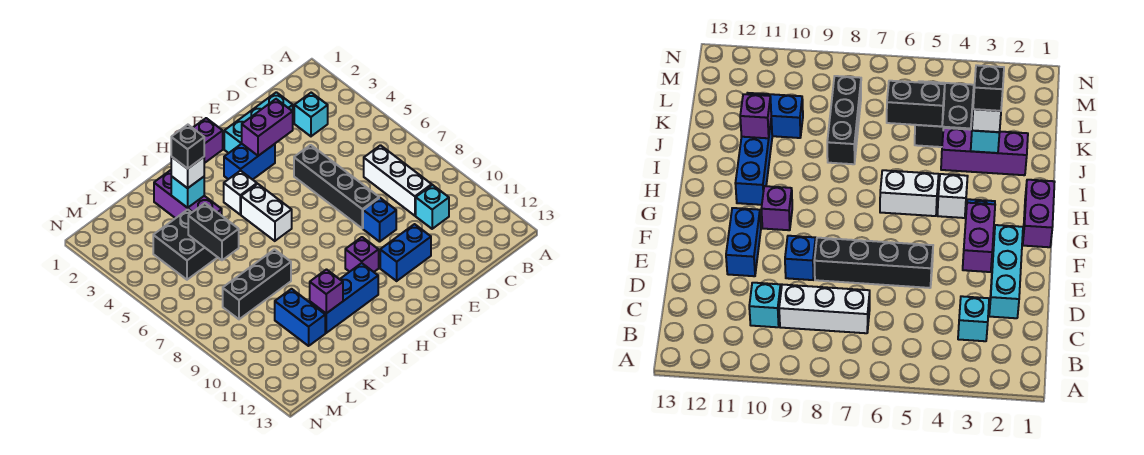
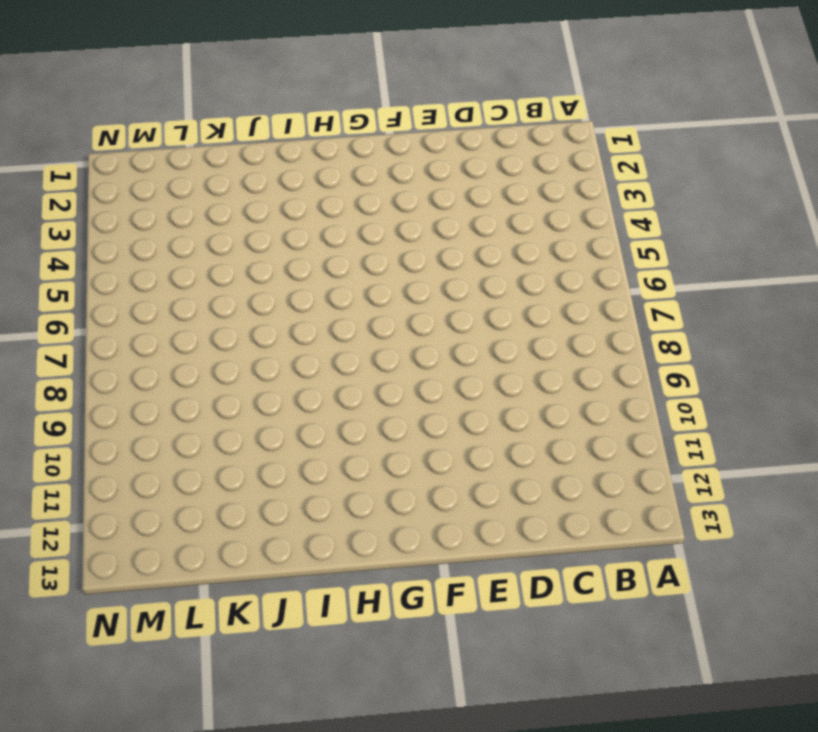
none -> cyan 1x1 brick [294,93,328,136]
none -> white 1x3 brick [364,145,432,216]
none -> cyan 1x1 brick [416,185,449,229]

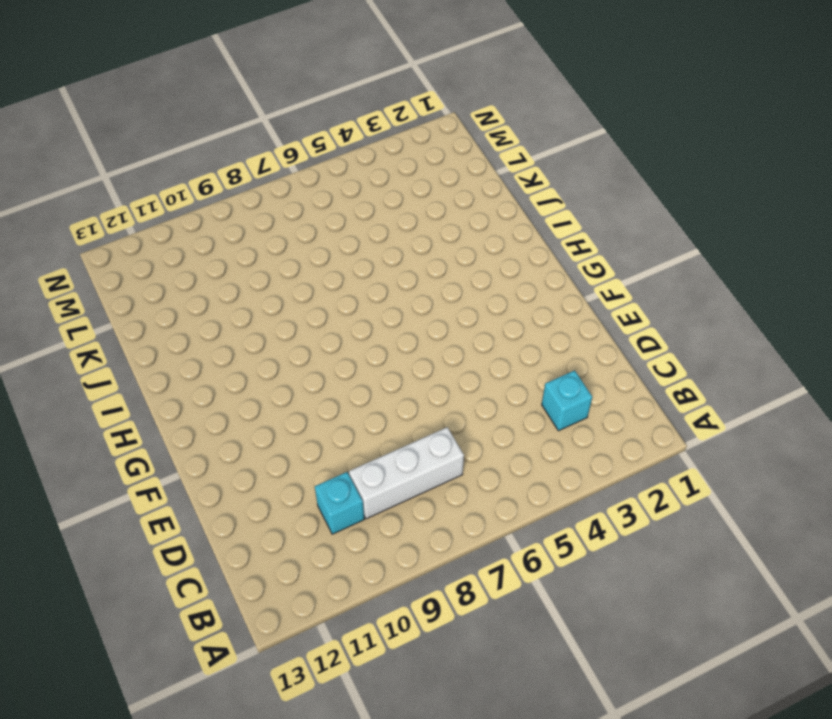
none -> cyan 1x3 brick [224,92,293,153]
none -> black 1x4 brick [294,145,379,228]
none -> blue 1x1 brick [363,198,396,242]

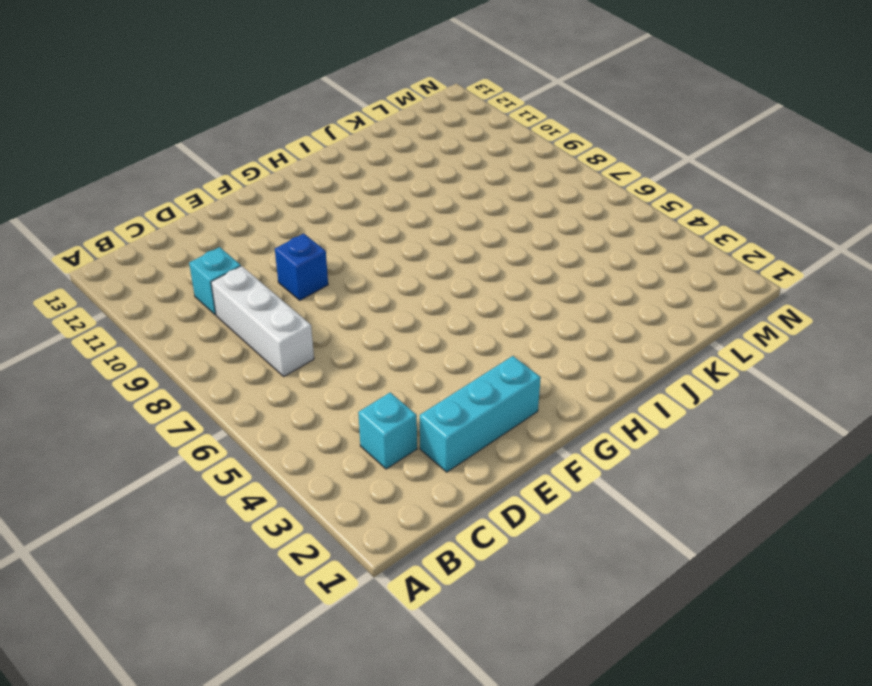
none -> black 1x4 brick [294,145,379,228]
none -> blue 1x2 brick [380,224,431,281]
none -> blue 1x2 brick [224,144,275,180]

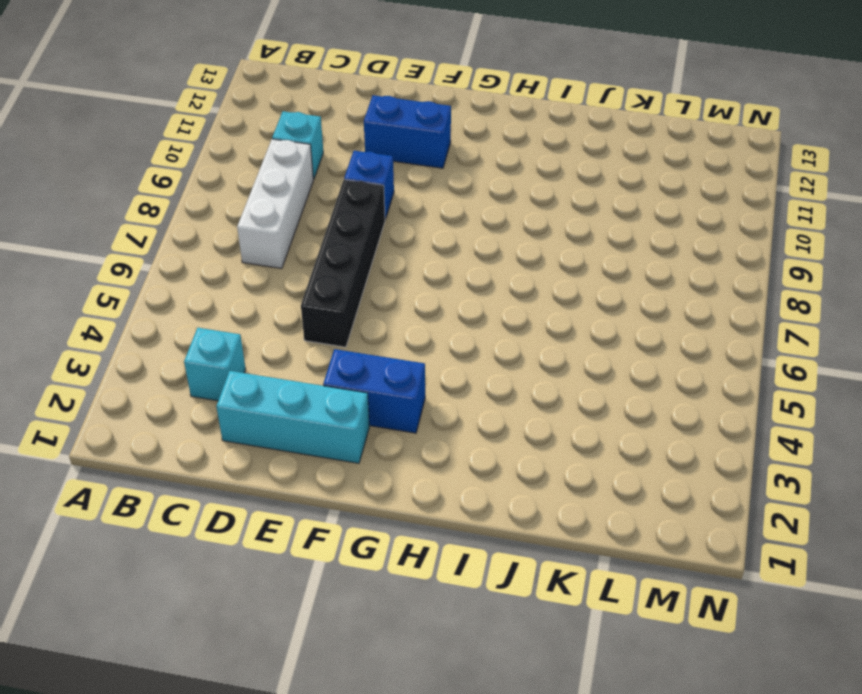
none -> purple 1x2 brick [193,118,223,163]
none -> purple 1x1 brick [345,237,379,272]
none -> white 1x1 brick [224,170,257,214]

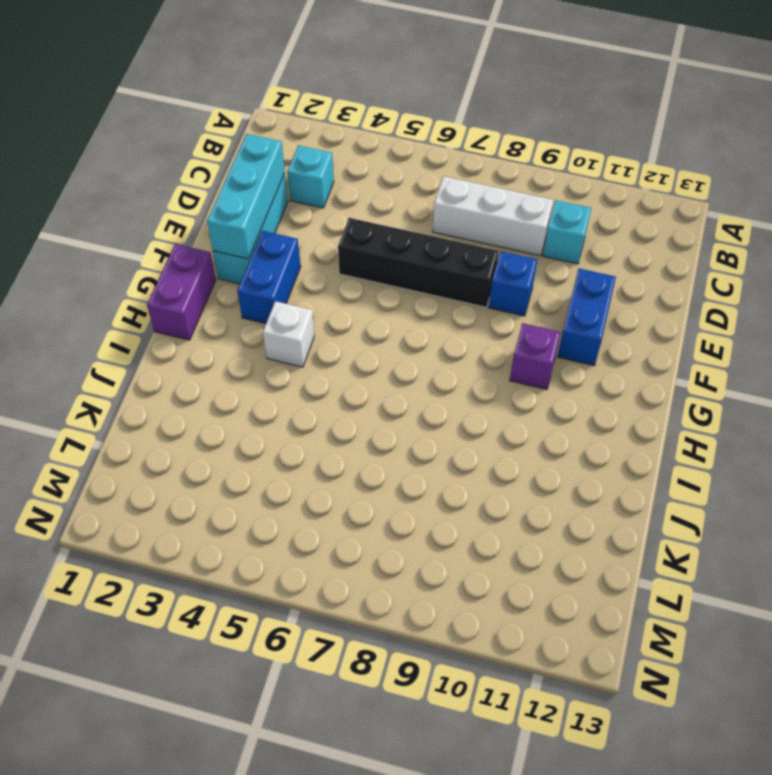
cyan 1x3 brick [207,134,285,259] -> none
none -> white 1x2 brick [241,184,292,241]
none -> blue 1x3 brick [310,263,378,333]
none -> purple 1x3 brick [154,170,222,218]

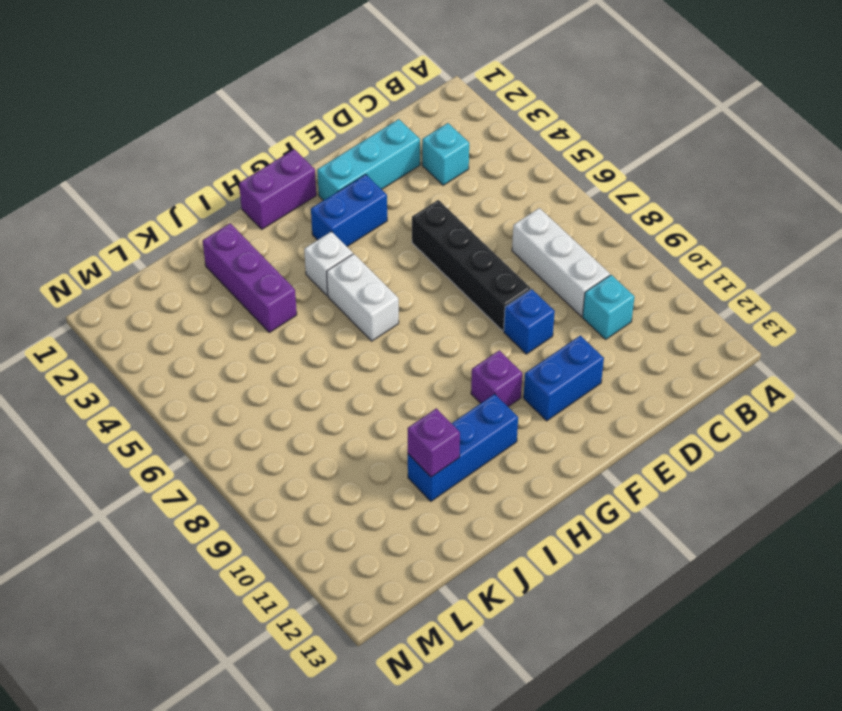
none -> black 1x3 brick [223,250,291,319]
none -> black 2x2 brick [153,210,218,280]
none -> blue 1x2 brick [275,289,325,346]

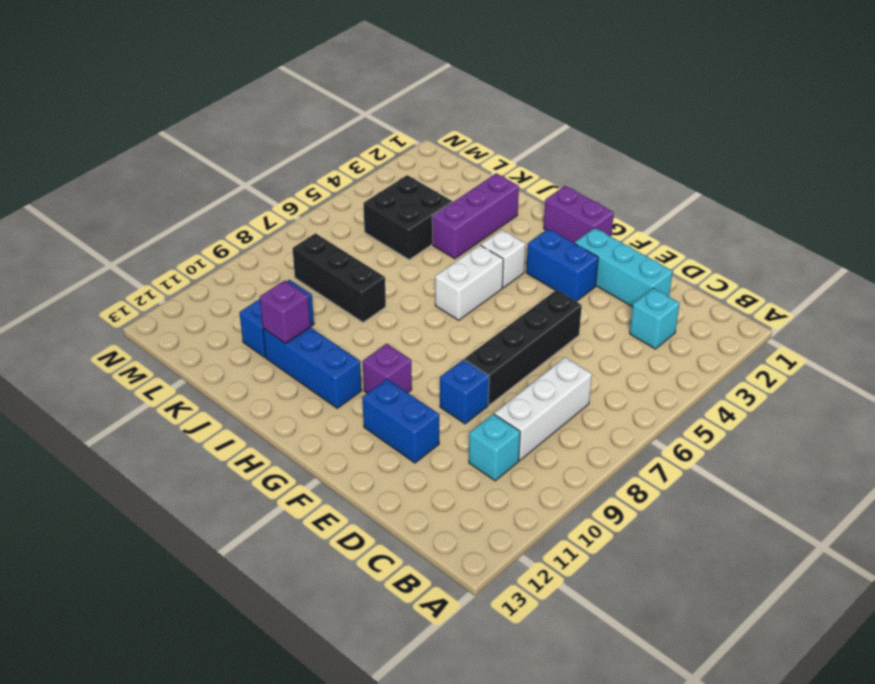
none -> purple 1x2 brick [242,99,293,156]
none -> cyan 1x1 brick [171,176,204,208]
none -> black 1x2 brick [188,203,239,260]

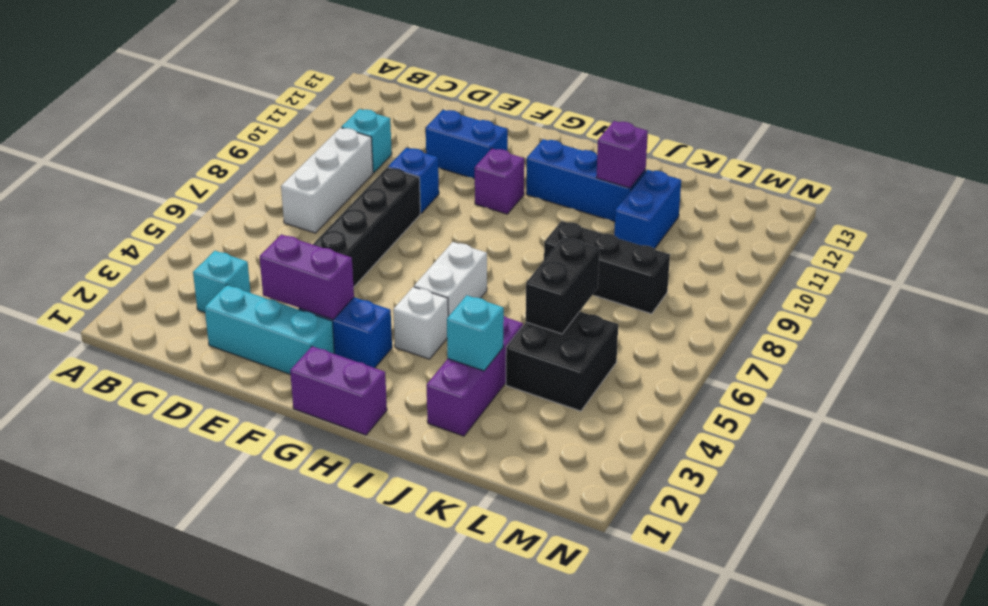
none -> white 1x1 brick [171,157,204,188]
none -> black 1x1 brick [171,125,204,169]

